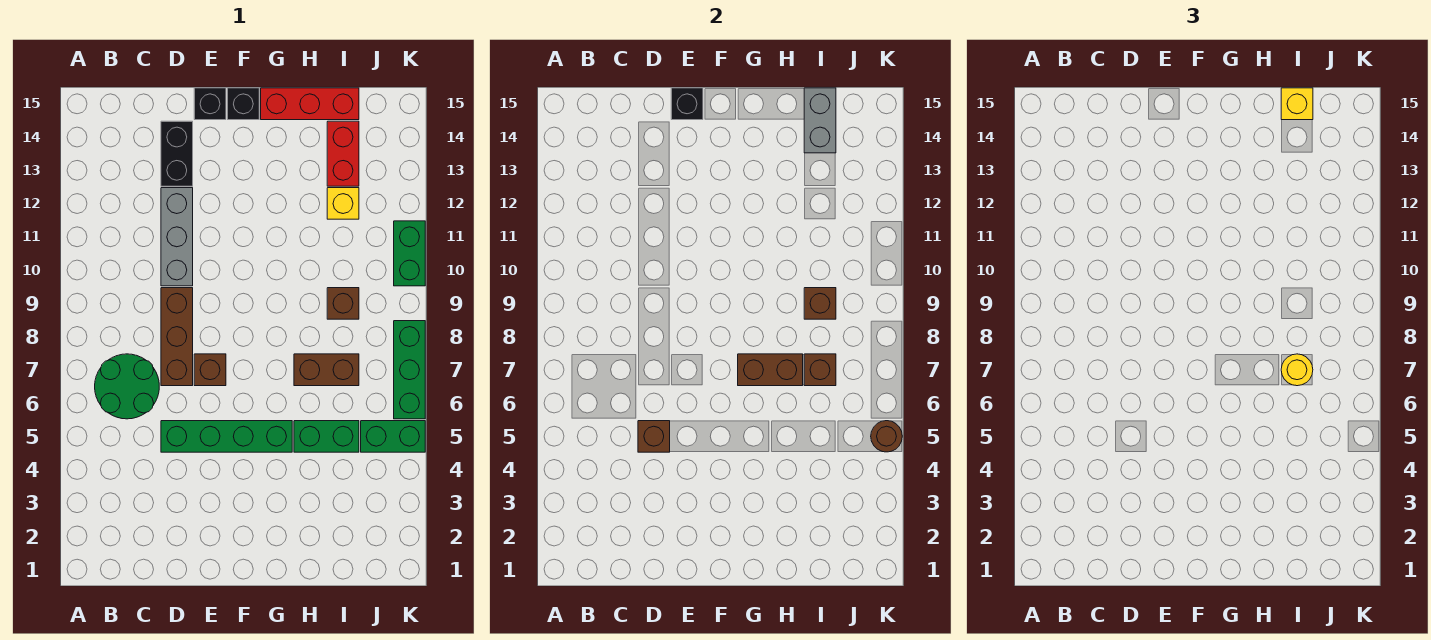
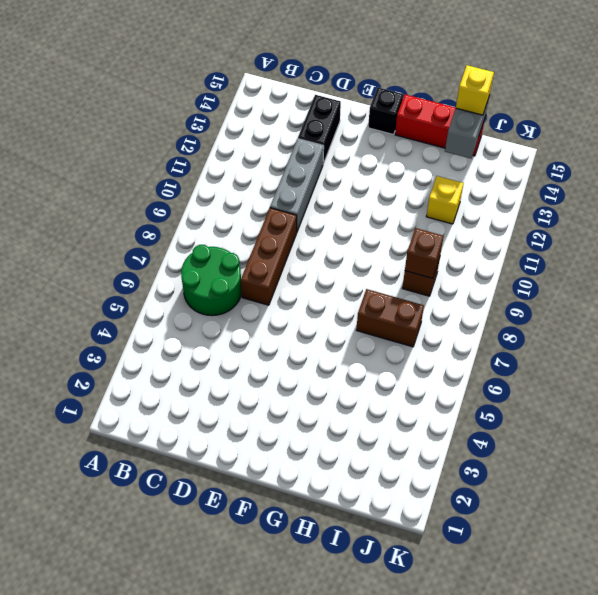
none -> green 1x4 brick [161,421,292,452]
none -> brown 1x1 brick [194,354,226,386]
none -> black 1x1 brick [194,88,226,120]

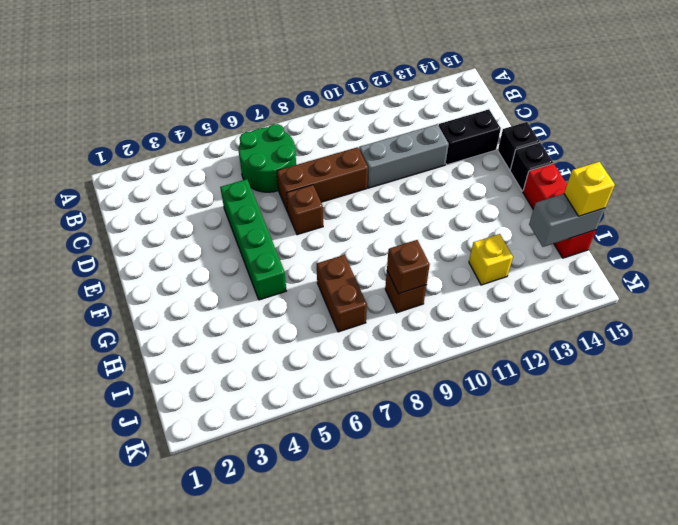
none -> green 1x2 brick [294,421,359,452]
none -> red 1x2 brick [327,121,359,186]
none -> green 1x2 brick [361,421,425,452]

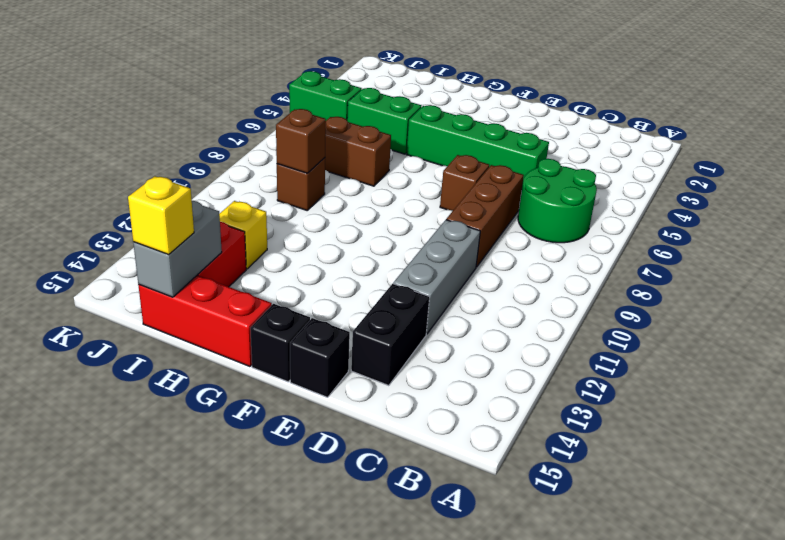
none -> green 1x3 brick [394,321,425,419]
none -> green 1x2 brick [394,221,425,286]
none -> brown 1x1 brick [638,421,670,452]

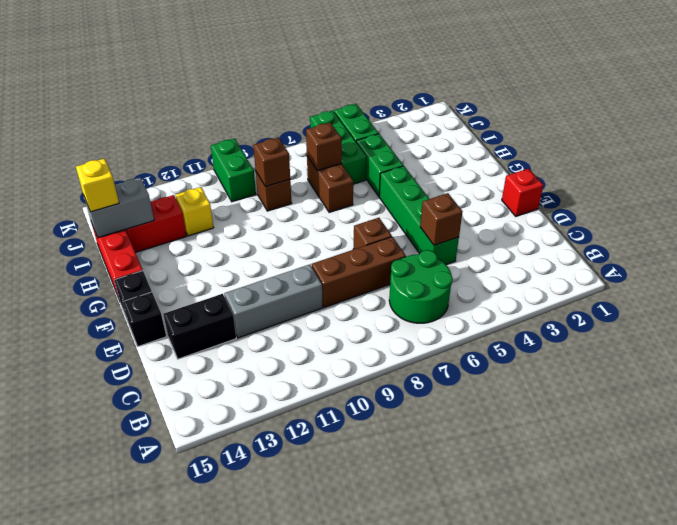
red 1x1 brick [502,169,543,216] -> none
green 1x3 brick [310,110,366,184] -> green 1x3 brick turned to [394,321,425,419]
green 1x2 brick [211,138,256,202] -> green 1x2 brick turned to [394,221,425,286]
none -> black 1x1 brick [671,88,703,120]
none -> brown 1x2 brick [738,354,803,386]
none -> brown 1x1 round brick [871,421,902,452]

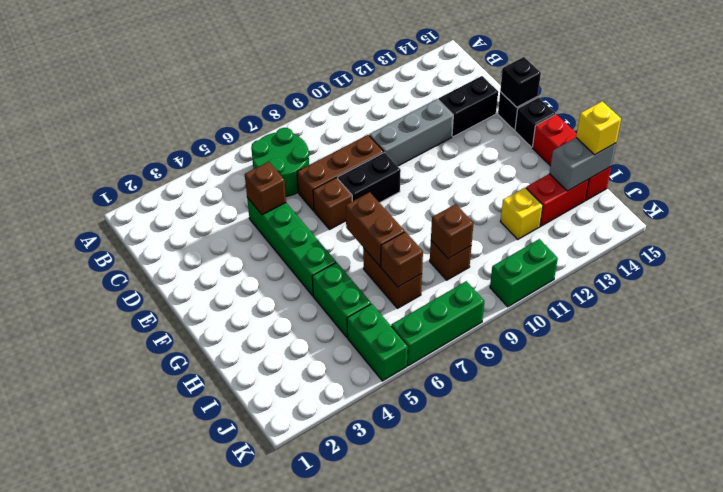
black 1x2 brick [338,153,401,203] -> none
none -> brown 1x1 round brick [871,421,902,452]
none -> yellow 1x1 round brick [1281,354,1313,386]

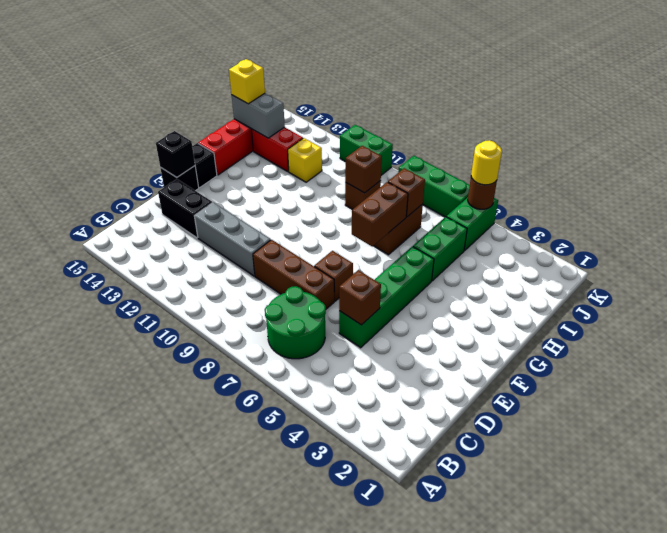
yellow 1x1 round brick [471,140,502,185] -> yellow 1x1 round brick moved to [1281,354,1313,386]

